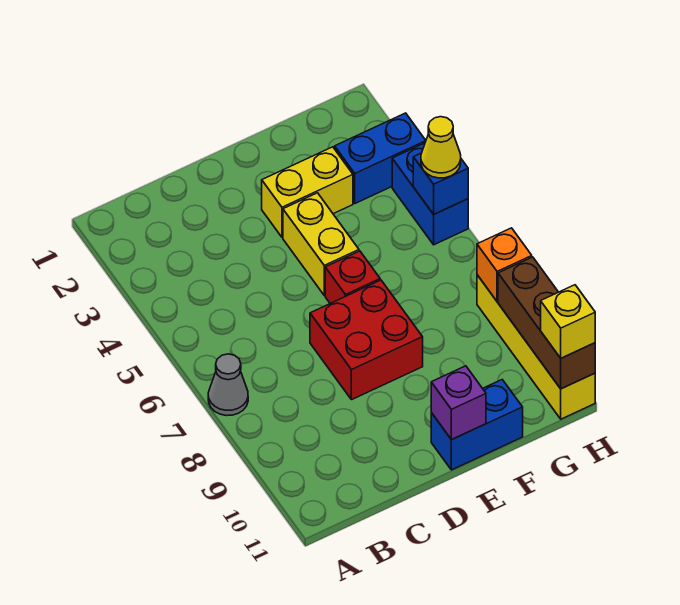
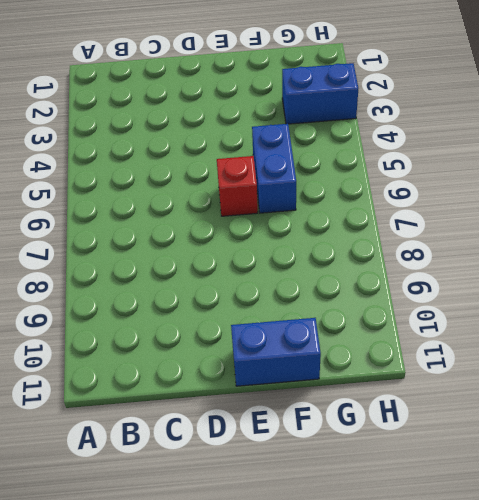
blue 1x2 brick [252,124,296,213] -> blue 1x2 brick moved to [392,143,468,245]
none -> grey 1x1 cone [208,354,248,416]
none -> red 2x2 brick [310,280,423,400]
none -> yellow 1x2 brick [262,147,353,237]

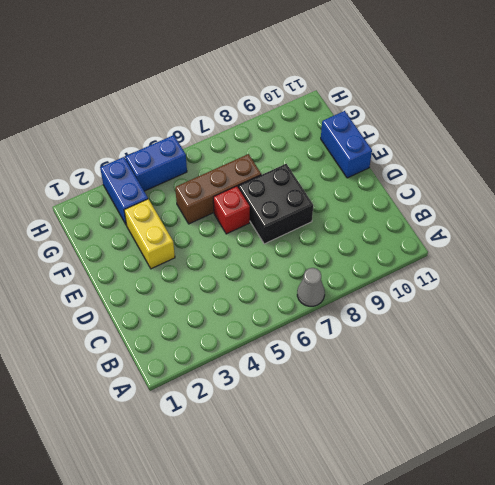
black 2x2 brick [238,164,313,244] -> red 2x2 brick [310,280,423,400]
brown 1x3 brick [175,154,261,224] -> brown 1x3 brick moved to [498,257,595,389]
none -> yellow 1x2 brick [283,193,359,295]
none -> yellow 1x4 brick [477,275,595,419]
none -> purple 1x1 brick [431,366,486,440]

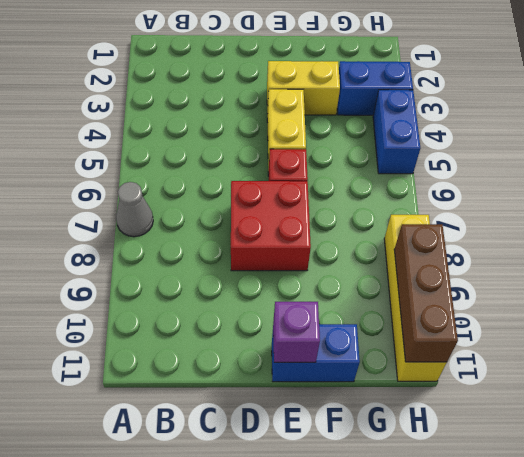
none -> blue 1x1 brick [413,153,468,214]
none -> orange 1x1 brick [477,228,532,302]
none -> yellow 1x1 cone [421,117,461,178]

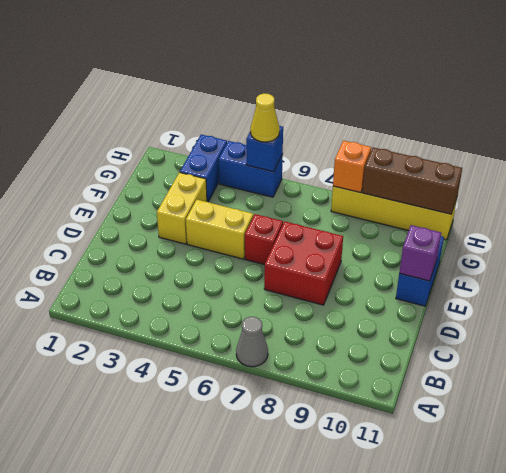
none -> yellow 1x1 brick [541,285,595,358]

